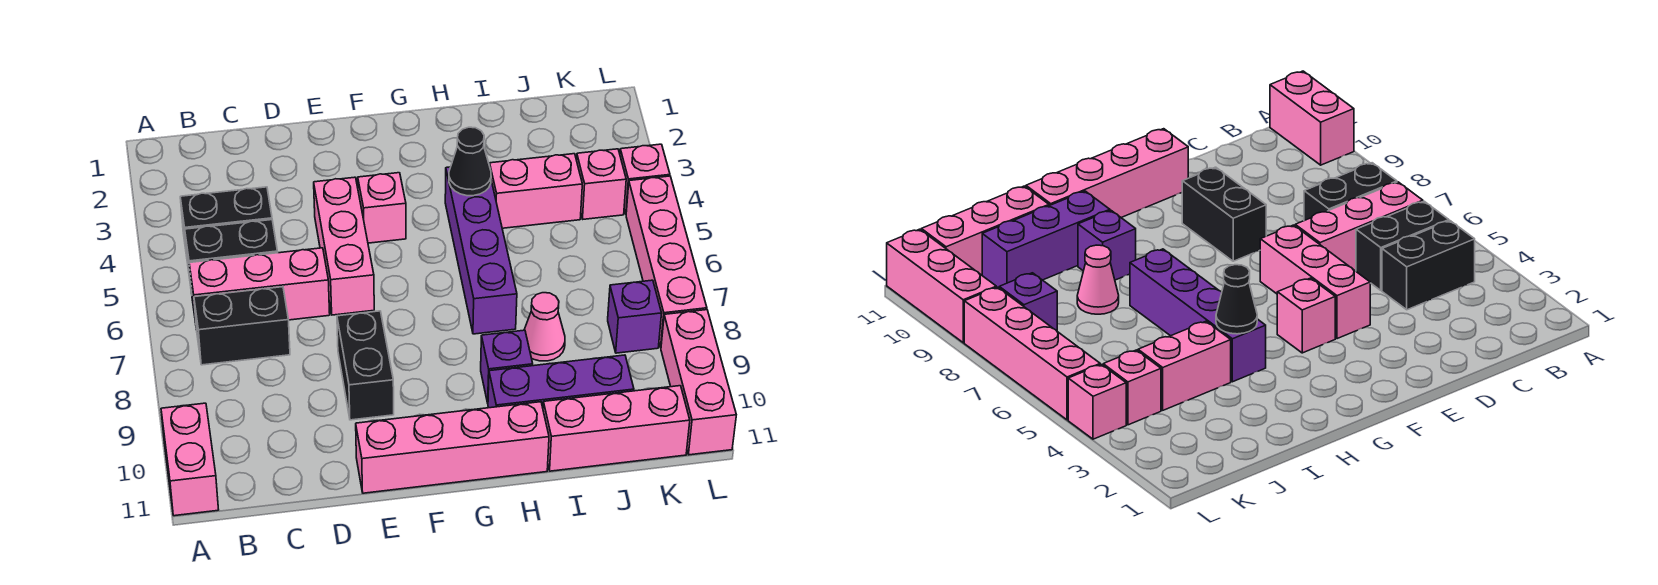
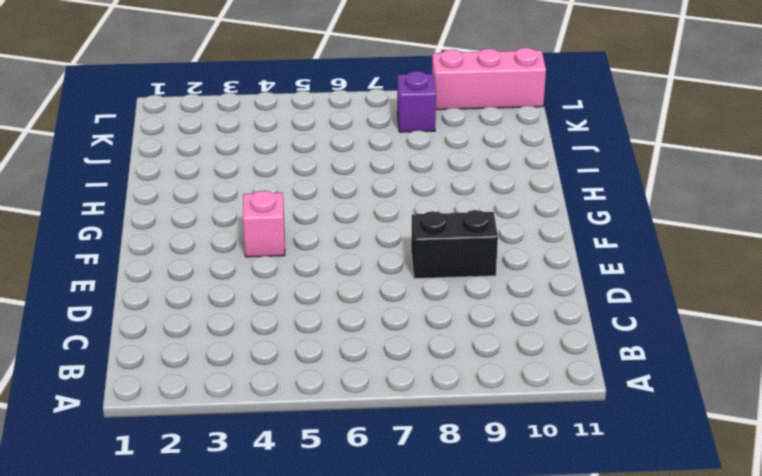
none -> pink 1x2 brick [161,403,219,516]
none -> black 1x2 brick [180,187,272,256]
none -> black 1x2 brick [185,220,278,293]

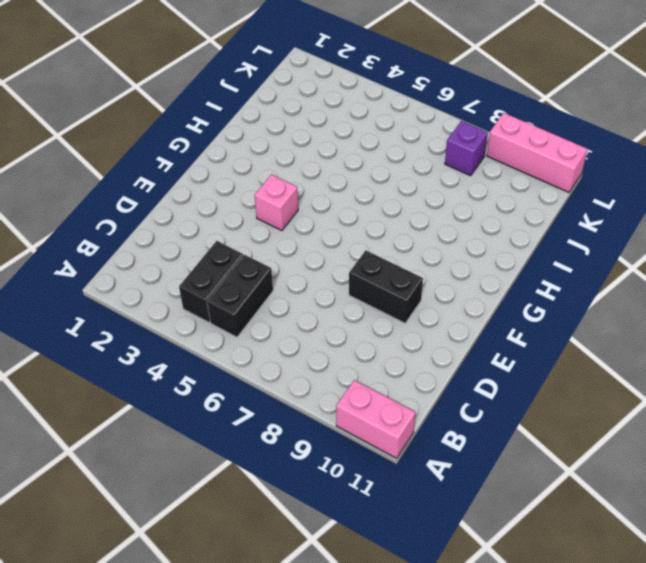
none -> pink 1x3 brick [189,248,330,330]
none -> black 1x2 brick [194,287,290,365]
none -> pink 1x3 brick [314,177,374,315]

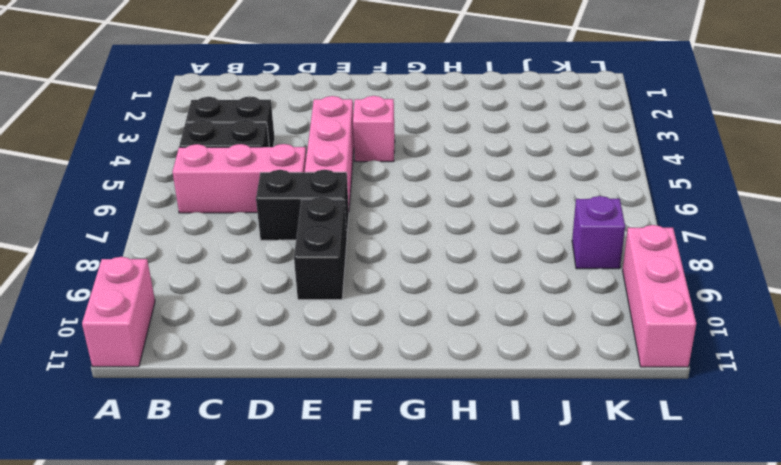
black 1x2 brick [256,170,349,240] -> black 1x2 brick moved to [194,287,290,365]
none -> pink 1x4 brick [356,402,549,493]
none -> purple 1x4 brick [445,167,517,334]
none -> purple 1x1 brick [481,330,533,403]

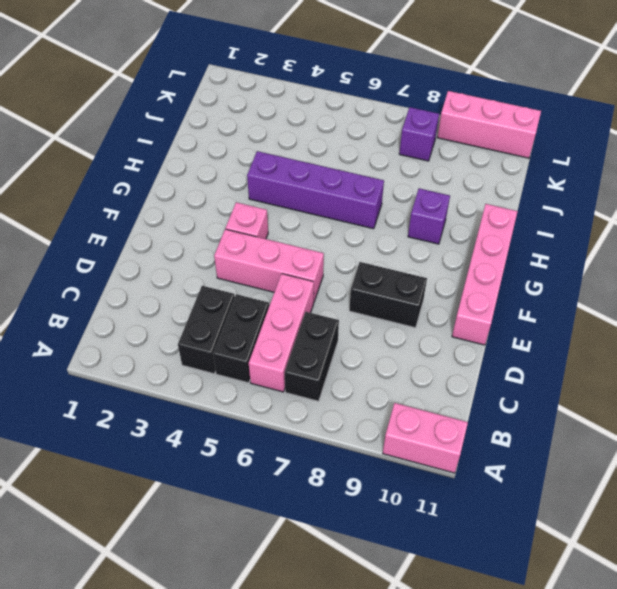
none -> purple 1x3 brick [488,355,634,408]
none -> pink 1x2 brick [490,154,582,228]
none -> pink 1x1 cone [524,293,565,361]

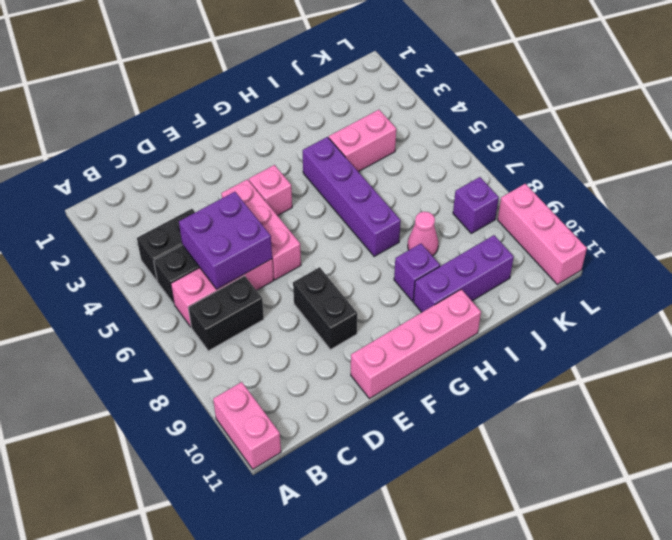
purple 2x2 brick [179,192,272,289] -> none
none -> pink 1x3 brick [543,386,690,471]
none -> pink 1x1 brick [577,149,626,219]
none -> pink 1x1 brick [620,144,670,214]

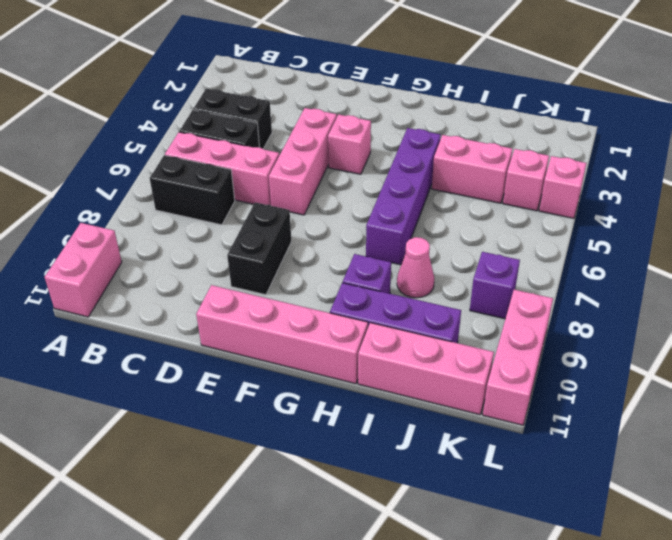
none -> pink 1x4 brick [626,176,707,348]
none -> black 1x1 cone [449,127,491,196]

